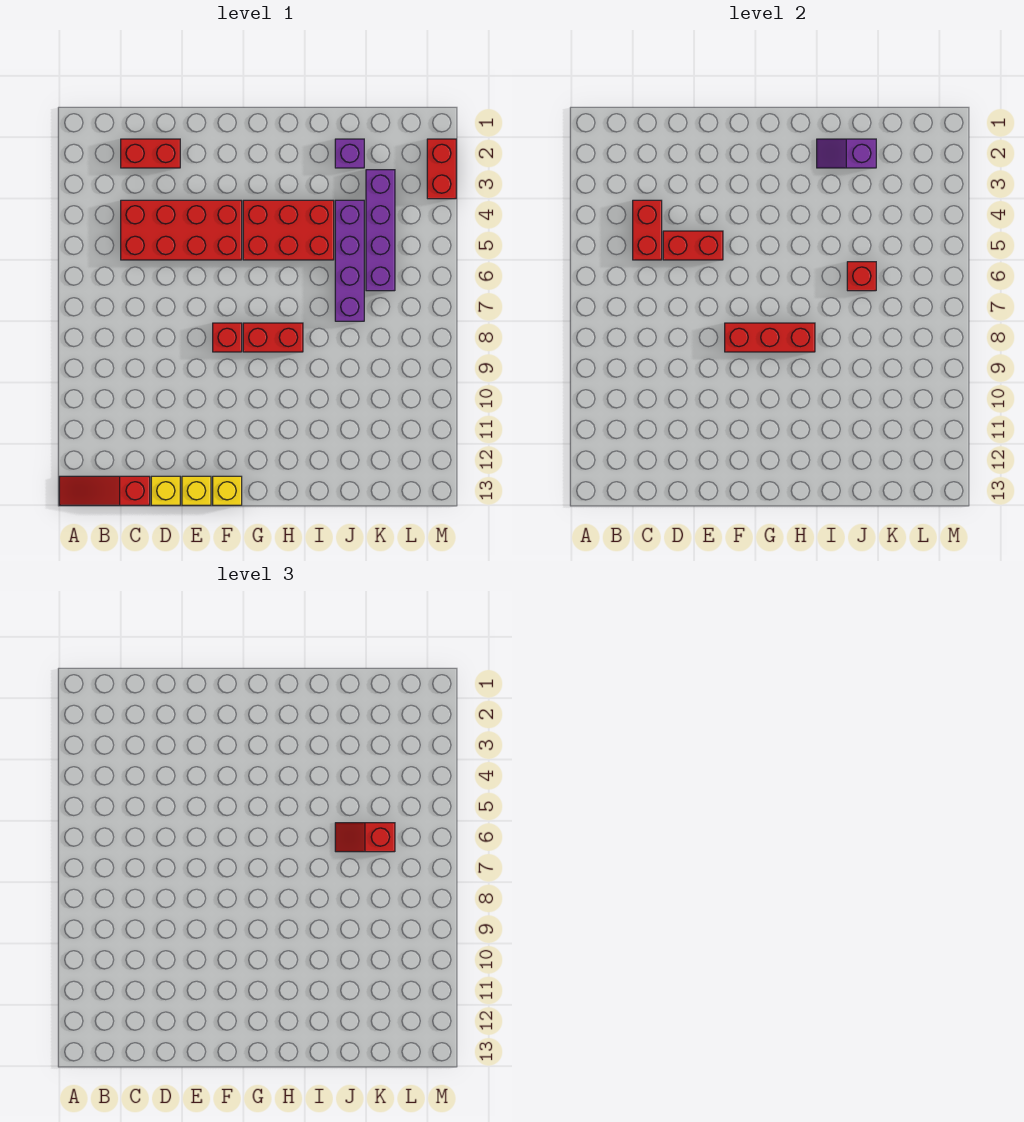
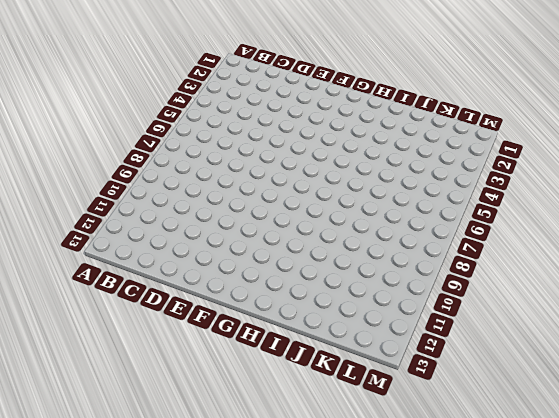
none -> red 1x3 slope [59,476,150,505]
none -> red 1x2 brick [121,139,180,168]
none -> red 2x4 brick [121,200,242,260]

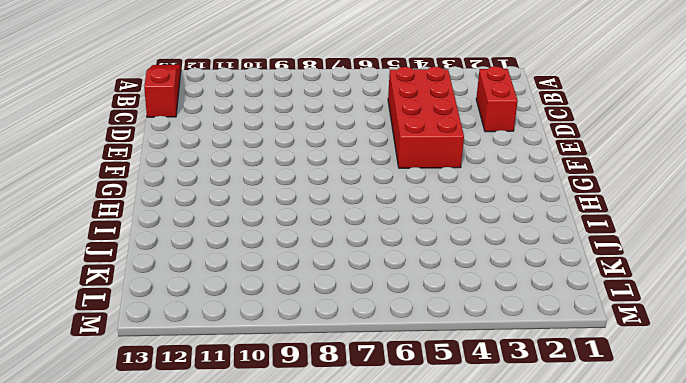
none -> yellow 1x1 brick [151,476,180,505]
none -> yellow 1x1 brick [182,476,211,505]
none -> red 1x1 brick [213,323,242,352]

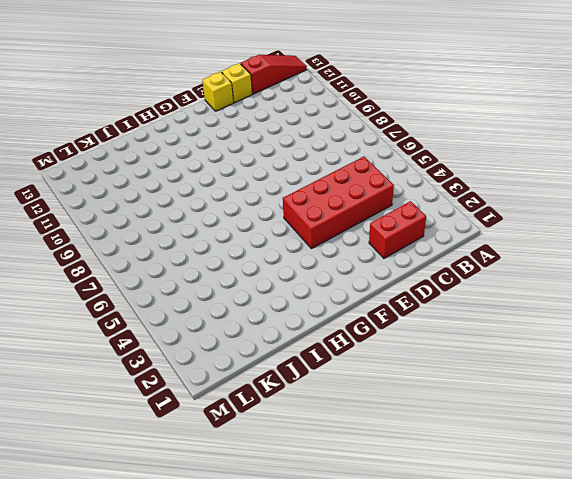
none -> red 1x1 brick [213,323,242,352]
none -> yellow 1x1 brick [213,476,242,505]
none -> red 2x3 brick [243,200,334,260]

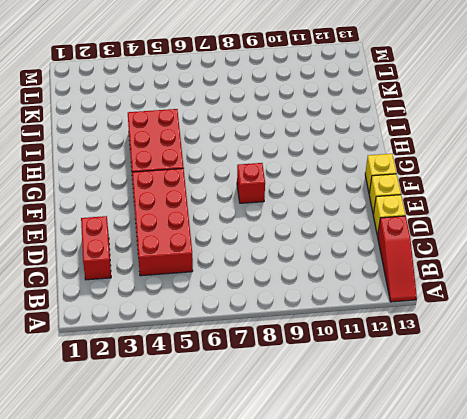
none -> red 1x2 brick [243,323,303,352]
none -> purple 1x1 brick [335,139,364,168]
none -> purple 1x4 brick [335,200,364,321]

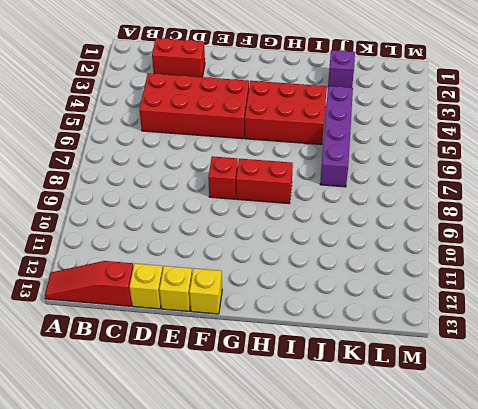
none -> purple 1x4 brick [366,170,395,291]
none -> red 1x2 brick [427,139,456,199]
none -> red 1x2 brick [633,200,662,260]

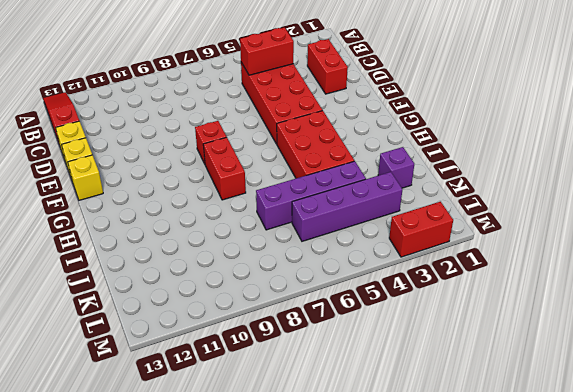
none -> red 1x2 brick [663,231,723,260]
none -> red 1x3 brick [725,323,815,352]
none -> purple 1x2 slope [817,139,876,168]

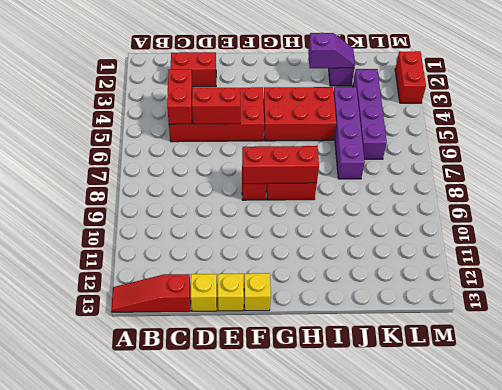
purple 1x2 slope [308,33,355,68] -> purple 1x2 slope turned to [817,139,876,168]
none -> red 1x1 brick [847,262,876,291]
none -> red 1x2 slope [335,823,395,852]

